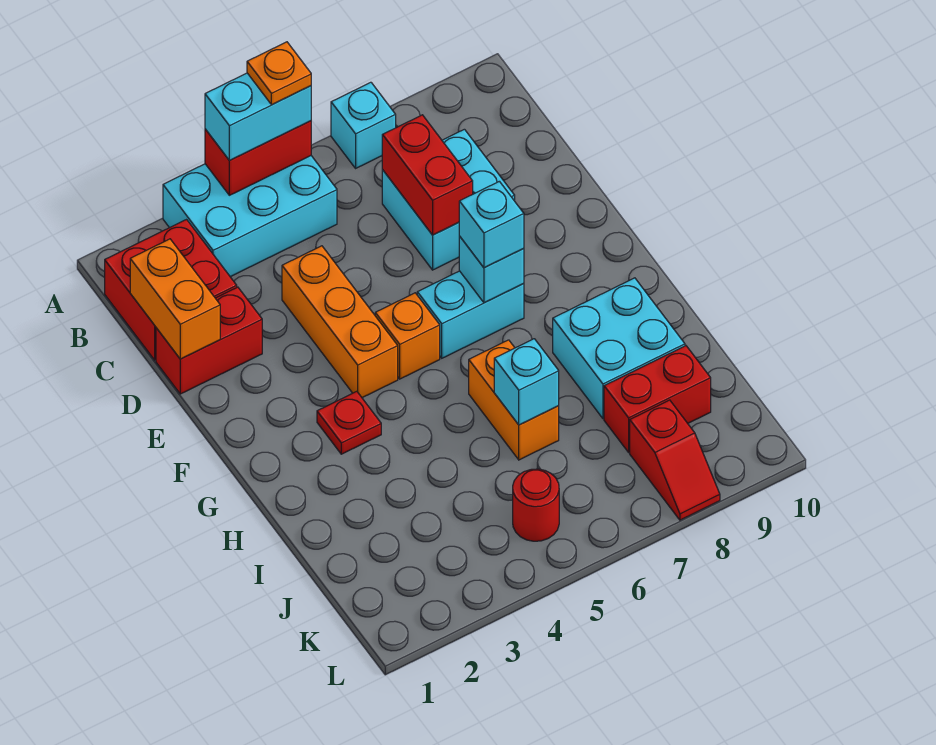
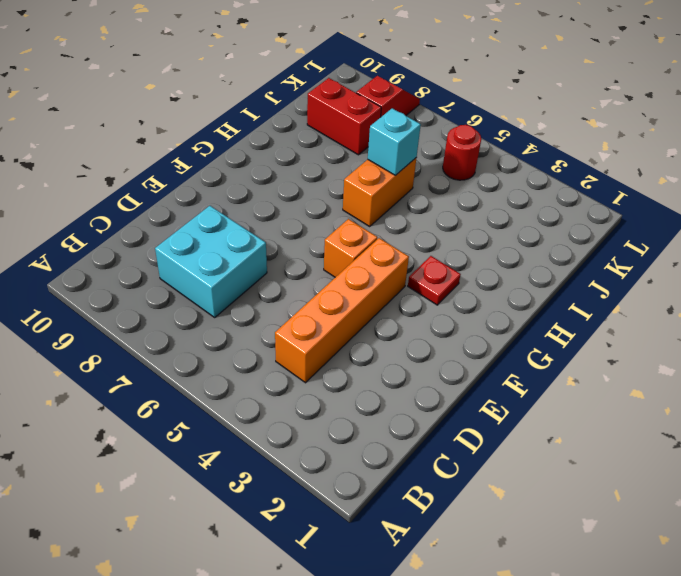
orange 1x4 brick [275,238,409,383] -> orange 1x3 brick [282,246,398,398]
none -> cyan 2x3 brick [163,156,337,277]
none -> cyan 1x1 brick [331,82,396,168]
none -> red 2x2 brick [105,220,237,360]

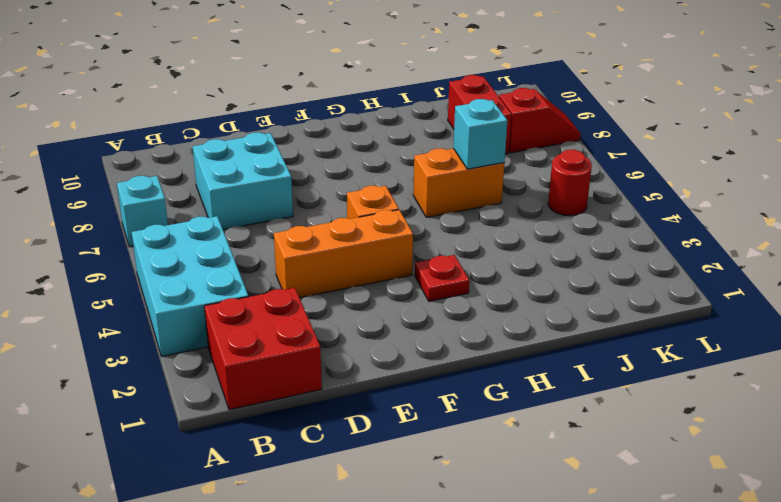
none -> red 1x2 brick [156,287,262,394]
none -> cyan 1x2 brick [417,271,524,358]
none -> cyan 2x2 brick [553,278,685,419]

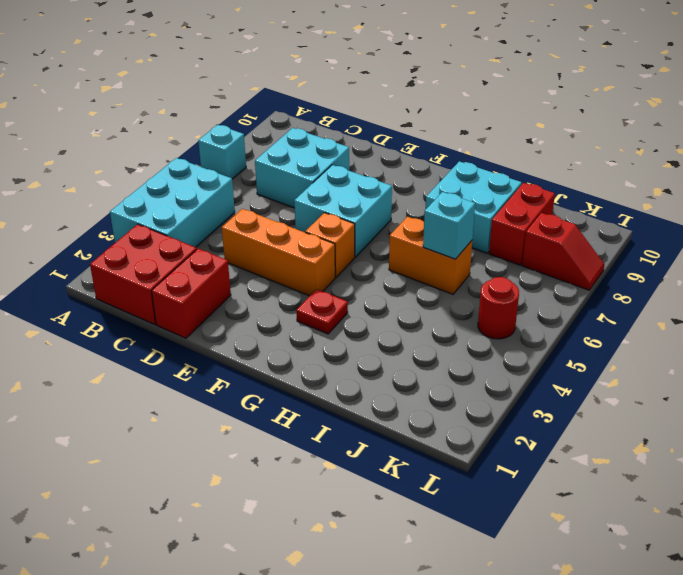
cyan 2x2 brick [294,165,392,257] -> cyan 1x2 brick [417,271,524,358]
none -> red 1x2 brick [205,121,311,195]
none -> orange 1x2 brick [130,239,220,359]
none -> red 1x2 brick [382,115,473,235]

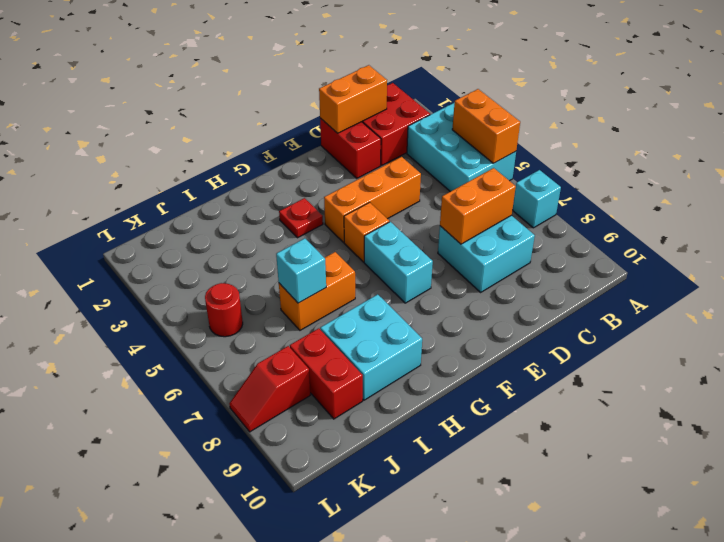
orange 1x2 brick [452,89,520,163] -> red 1x2 brick [205,121,311,195]
orange 1x2 brick [440,168,516,244] -> red 1x2 brick [382,115,473,235]
none -> cyan 1x1 brick [459,236,524,303]
none -> cyan 1x2 brick [205,73,311,161]
none -> cyan 1x1 brick [459,181,524,268]

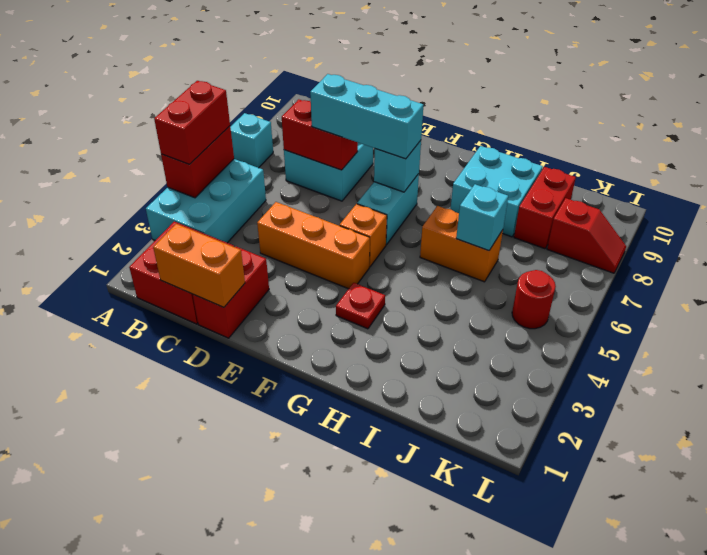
red 1x2 brick [154,81,230,164] -> cyan 1x2 brick [205,73,311,161]
cyan 1x3 brick [310,74,423,159] -> cyan 1x1 brick [459,181,524,268]
none -> orange 1x1 plate [247,42,311,105]

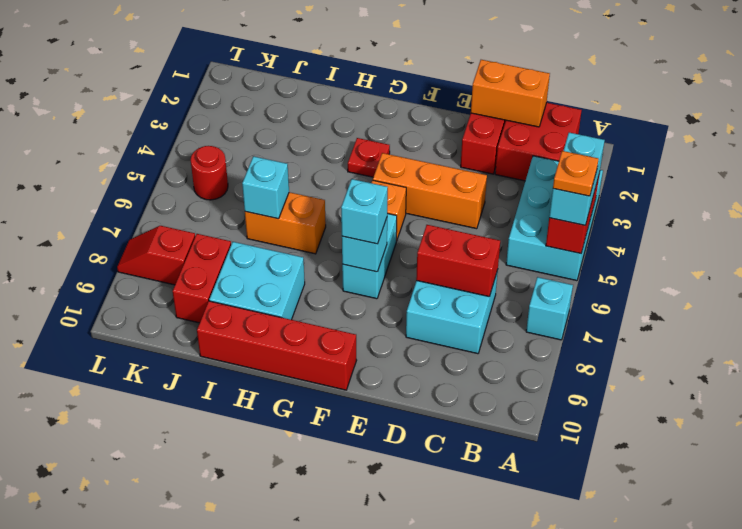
red 1x4 brick [197,301,357,390] -> none

